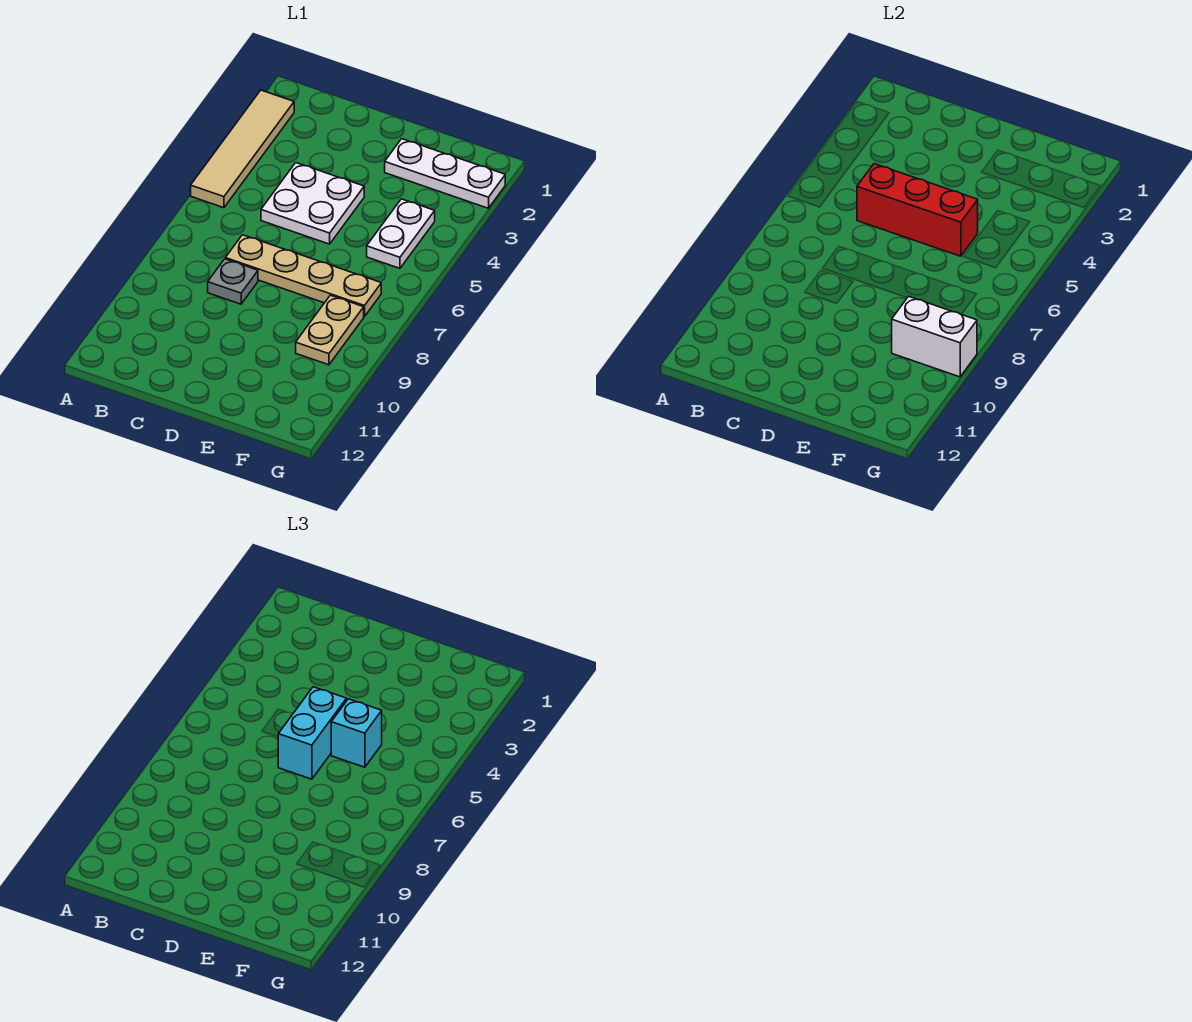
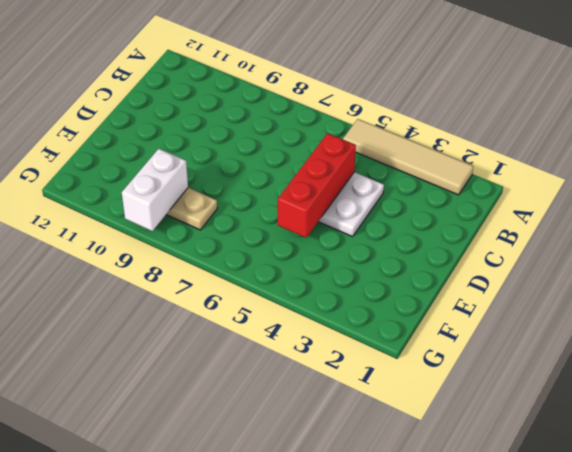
none -> tan 1x4 plate [225,235,381,317]
none -> grey 1x1 plate [208,259,258,304]

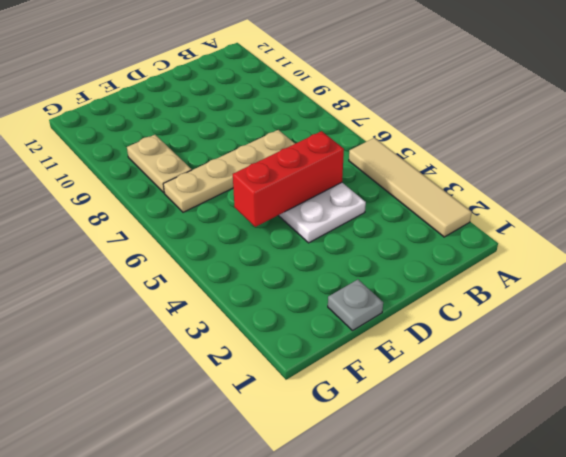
grey 1x1 plate [328,280,383,331] -> grey 1x1 plate moved to [208,259,258,304]
none -> white 1x3 plate [385,139,505,208]
none -> white 1x2 plate [367,199,435,268]

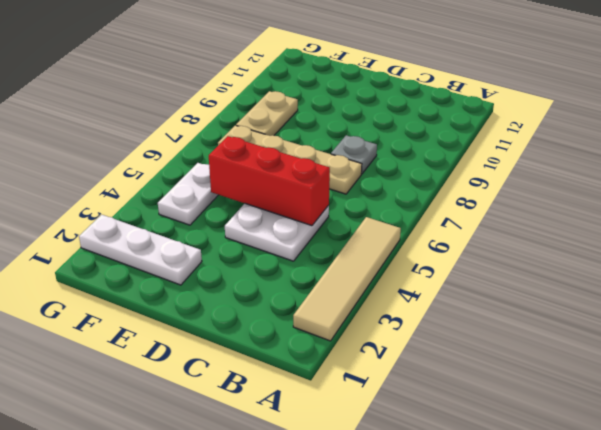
none -> white 1x2 brick [892,296,977,377]
none -> cyan 1x2 brick [278,687,347,779]

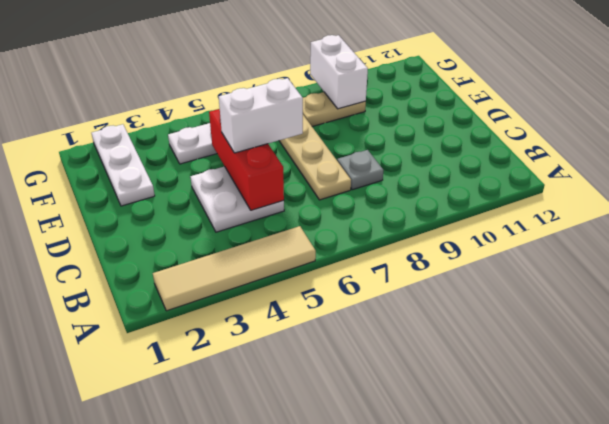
white 1x2 brick [219,78,303,153] -> cyan 1x2 brick [278,687,347,779]
none -> cyan 1x1 brick [331,699,382,767]

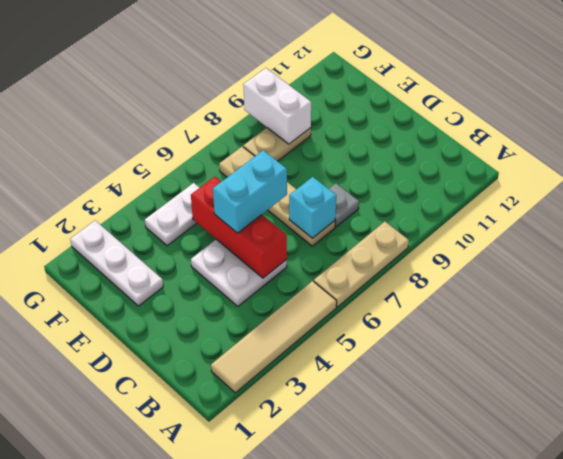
tan 1x3 plate [314,222,409,307] -> none
cyan 1x1 brick [289,177,336,238] -> cyan 1x1 brick moved to [331,699,382,767]

